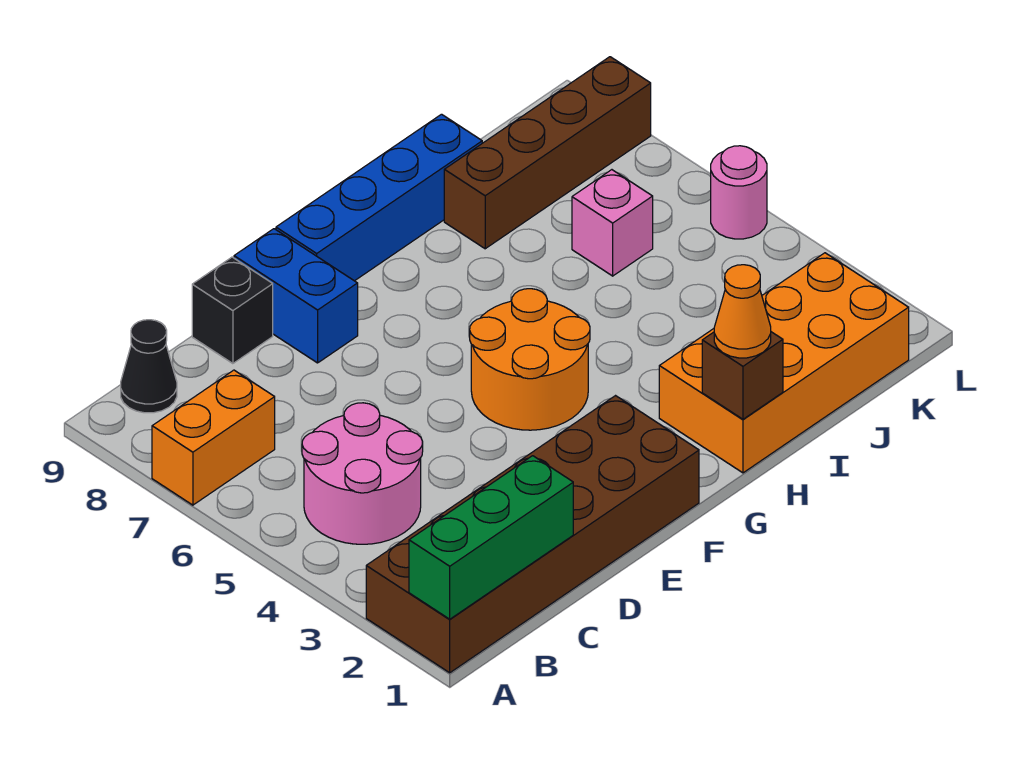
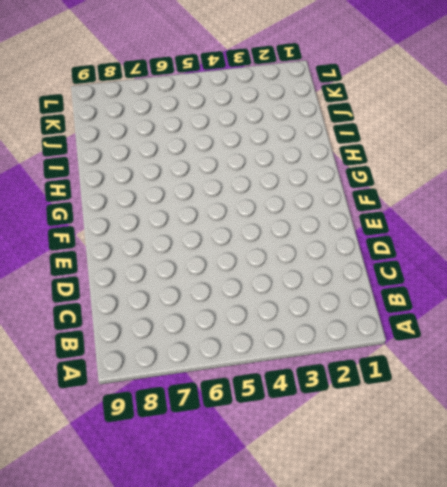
none -> brown 2x6 brick [366,396,699,673]
none -> orange 1x2 brick [152,370,275,505]
none -> pink 2x2 round brick [302,403,423,544]

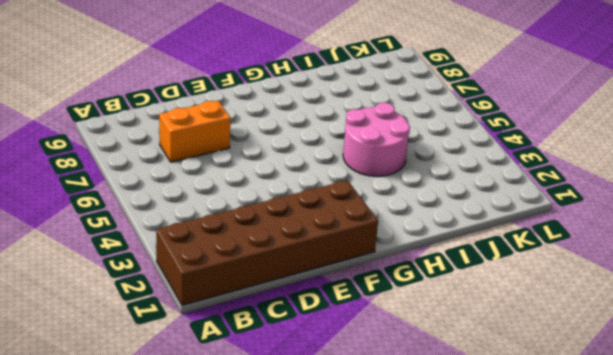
orange 1x2 brick [159,100,230,162] -> orange 1x2 brick moved to [152,370,275,505]
pink 2x2 round brick [343,102,410,176] -> pink 2x2 round brick moved to [302,403,423,544]
none -> black 1x1 cone [121,320,177,413]
none -> black 1x1 brick [192,257,273,364]
none -> blue 1x2 brick [234,229,358,363]

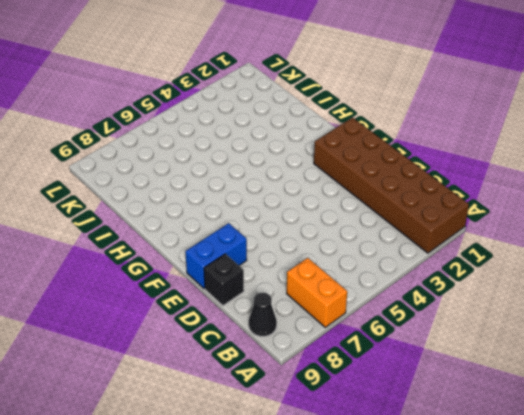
none -> pink 2x2 round brick [302,403,423,544]
none -> orange 2x2 round brick [470,289,590,430]
none -> blue 1x4 brick [276,114,482,281]

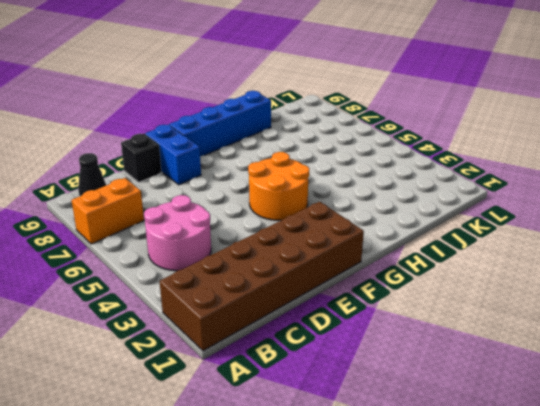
none -> orange 2x4 brick [659,253,909,473]
none -> brown 1x4 brick [444,57,651,249]
none -> pink 1x1 brick [572,170,653,276]

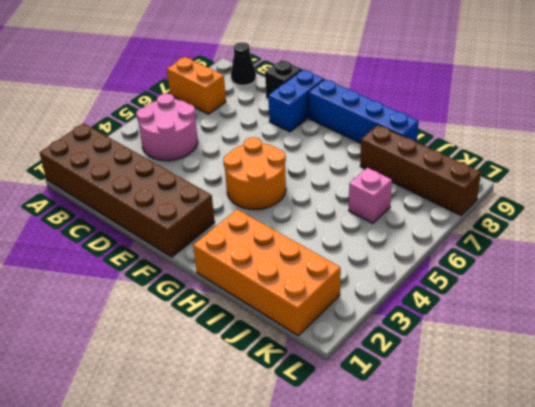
none -> pink 1x1 round brick [711,146,767,239]
none -> green 1x3 brick [409,456,573,619]
none -> brown 1x1 brick [702,332,783,419]

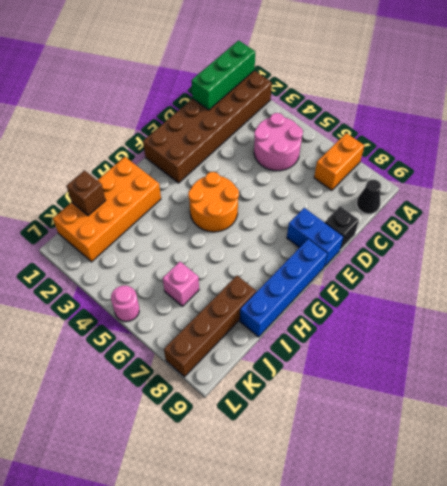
brown 1x1 brick [66,170,106,216] -> brown 1x1 brick moved to [702,332,783,419]
none -> orange 1x1 cone [714,265,771,358]

